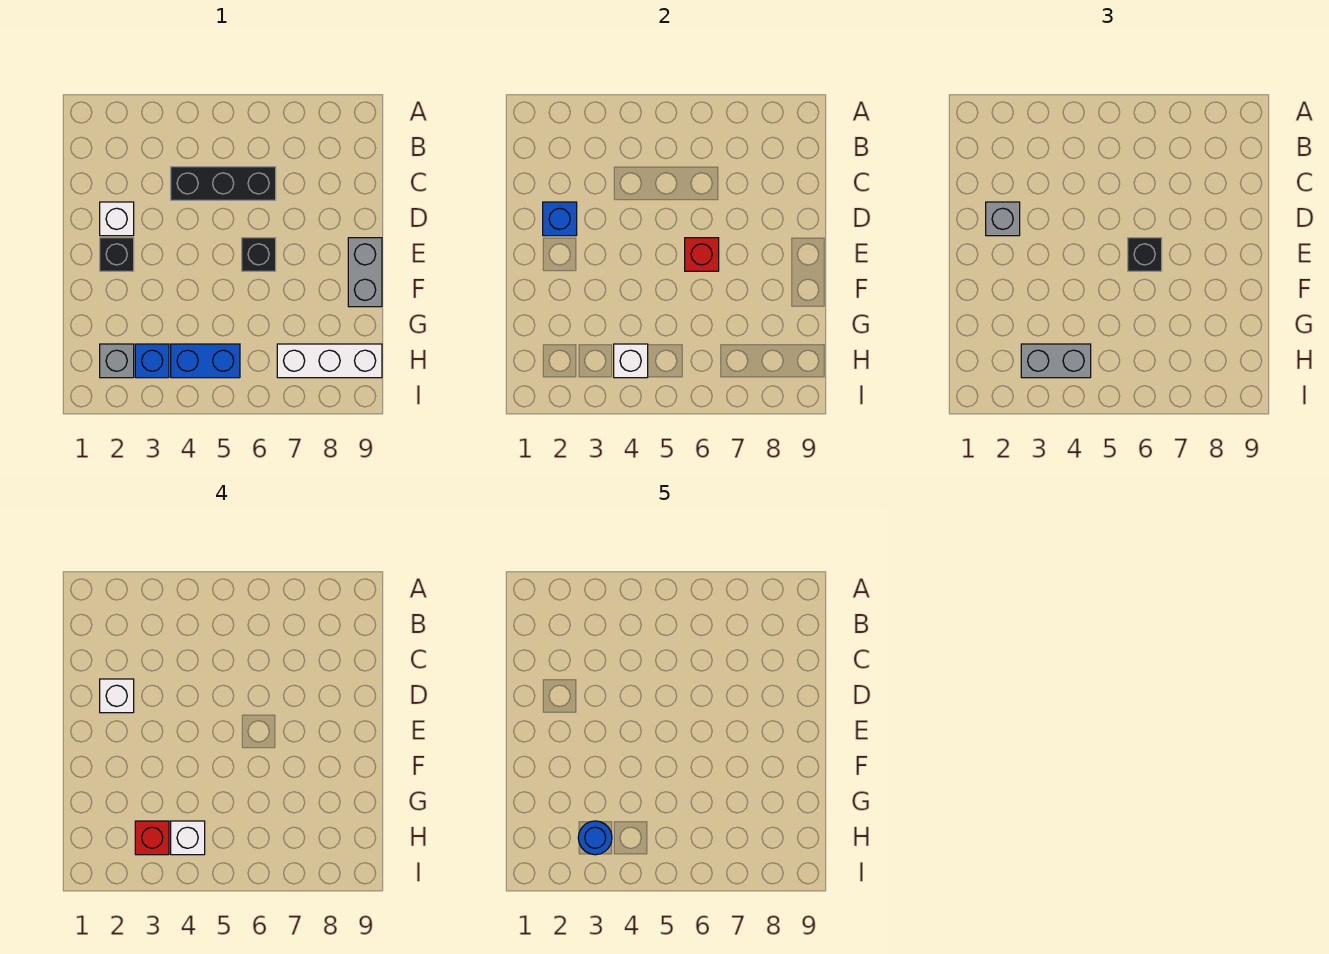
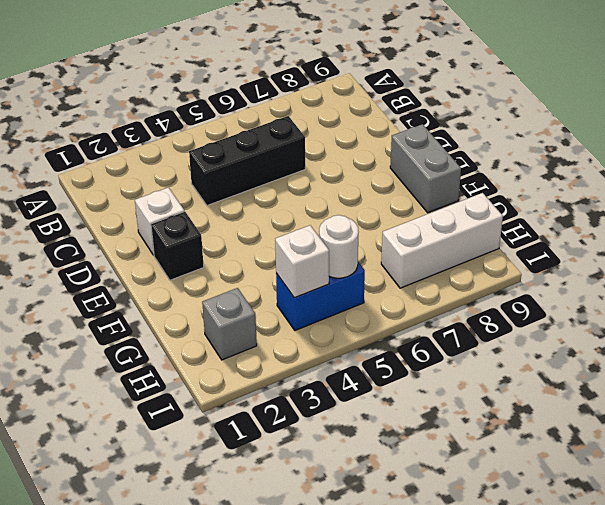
white 1x1 round brick [319,215,358,278] -> none
none -> black 1x1 brick [242,238,276,271]
none -> blue 1x1 brick [135,344,169,378]
none -> blue 1x1 brick [543,202,577,236]

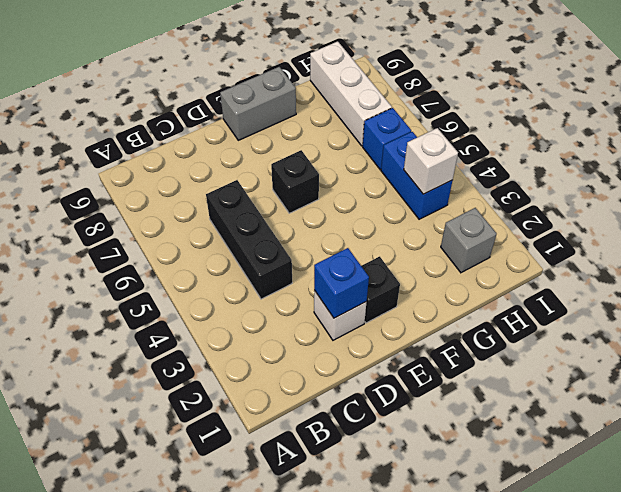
blue 1x1 brick [363,108,411,170] -> blue 1x1 brick moved to [135,344,169,378]
none -> red 1x1 brick [685,238,719,271]
none -> grey 1x1 brick [986,202,1020,236]
none -> black 1x1 brick [1128,238,1162,271]

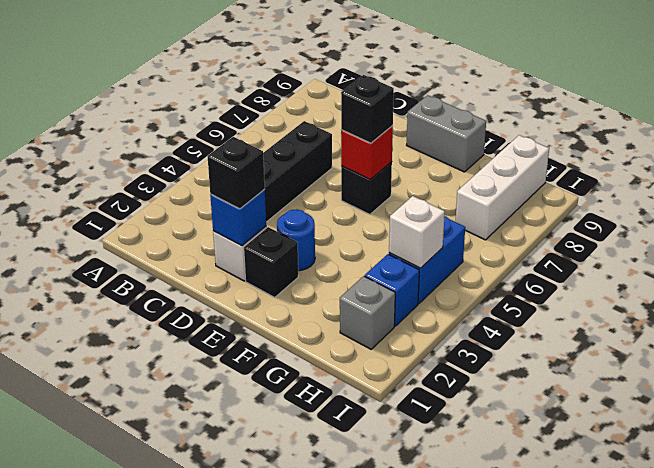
black 1x1 brick [207,137,265,209] -> grey 1x1 brick [986,202,1020,236]
blue 1x1 round brick [277,209,315,271] -> blue 1x1 round brick moved to [578,821,612,855]
none -> grey 1x2 brick [1021,344,1091,378]
none -> white 1x1 brick [100,679,134,713]
none -> red 1x1 brick [135,821,169,855]

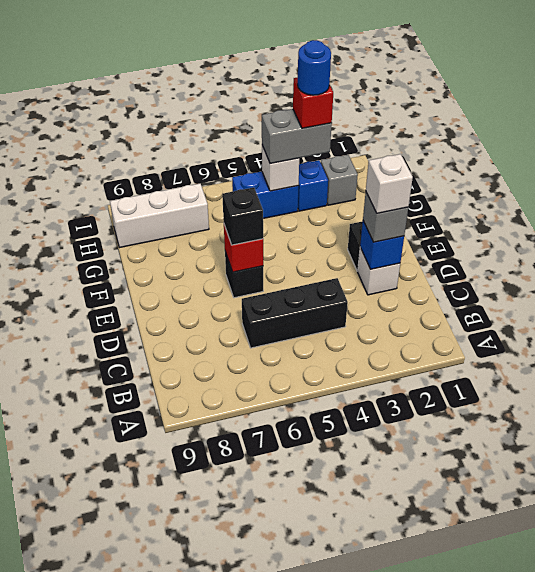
none -> grey 1x2 brick [348,238,382,307]
none -> white 1x1 brick [171,821,205,855]

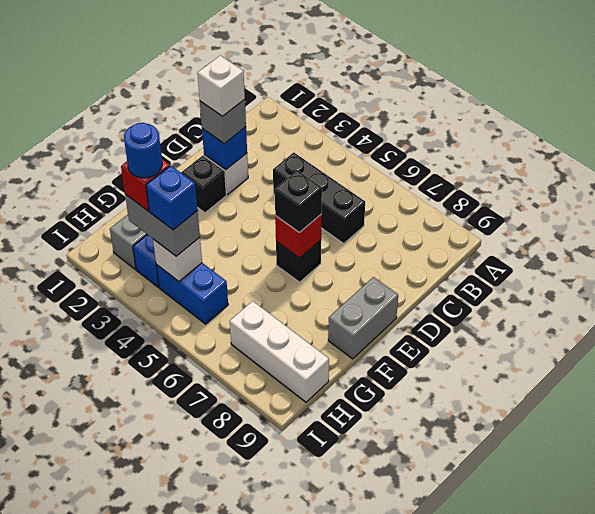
blue 1x1 brick [146,166,197,230] -> white 1x1 brick [171,821,205,855]

